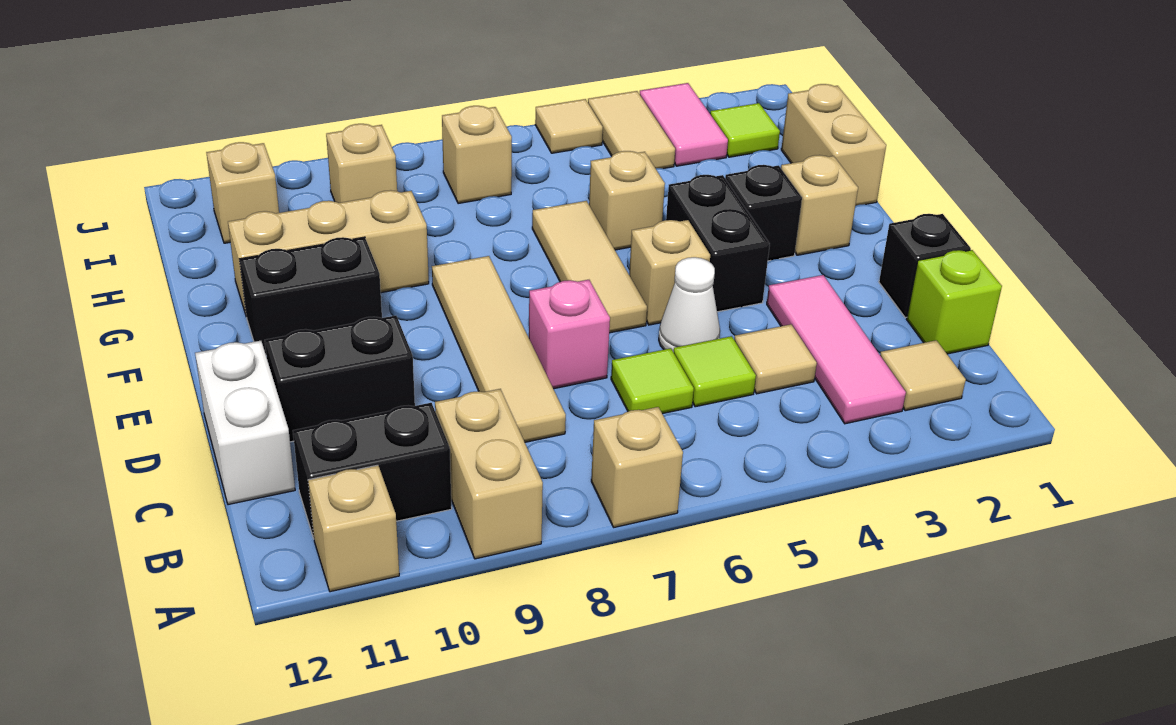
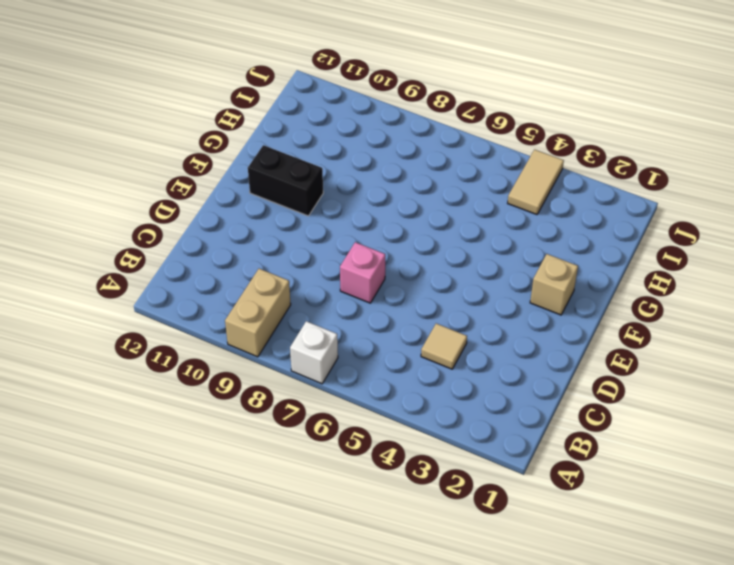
white 1x1 brick [290,321,338,384] -> tan 1x1 brick [591,407,683,527]
none -> tan 1x1 brick [308,465,399,592]
none -> tan 1x1 tile [880,340,966,411]
none -> pink 1x3 tile [767,275,906,424]
none -> black 1x2 brick [293,403,452,538]

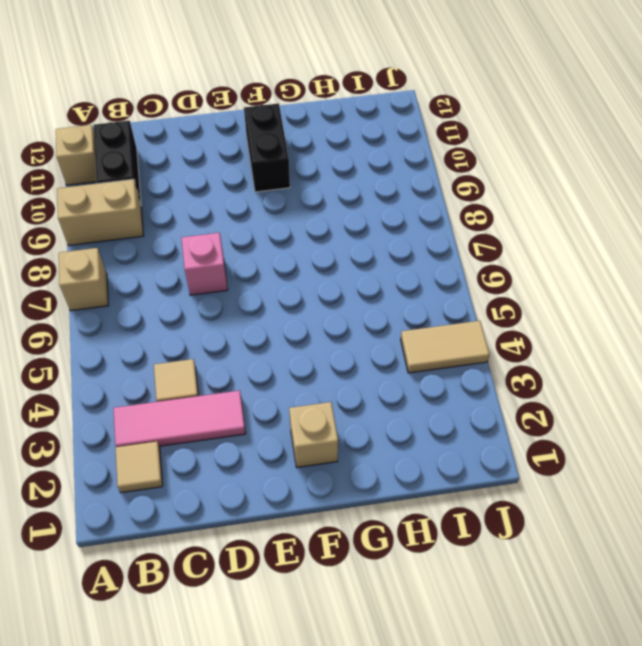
none -> lime 1x1 brick [907,250,1002,354]
none -> lime 1x1 tile [674,336,756,407]
none -> lime 1x1 tile [611,348,694,414]
none -> tan 1x4 tile [432,256,566,442]

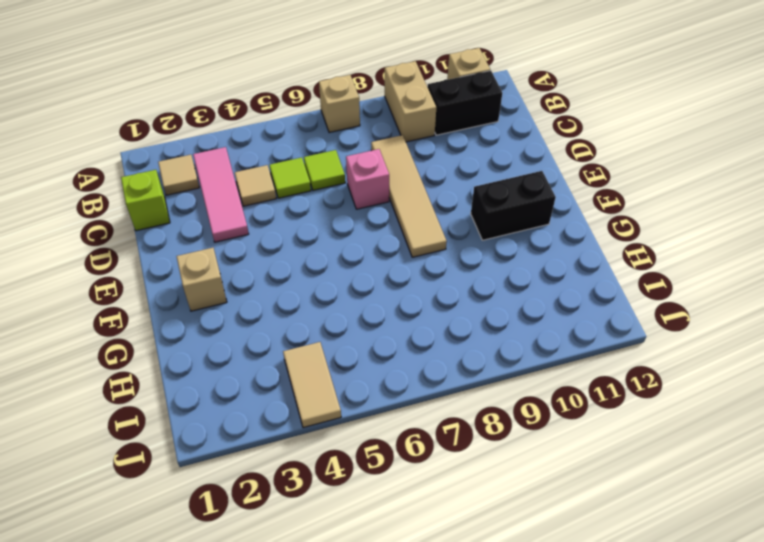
none -> white 1x2 brick [195,341,295,505]
none -> black 1x1 brick [879,214,971,318]
none -> white 1x1 cone [659,257,720,352]
none -> black 1x2 brick [265,315,415,442]

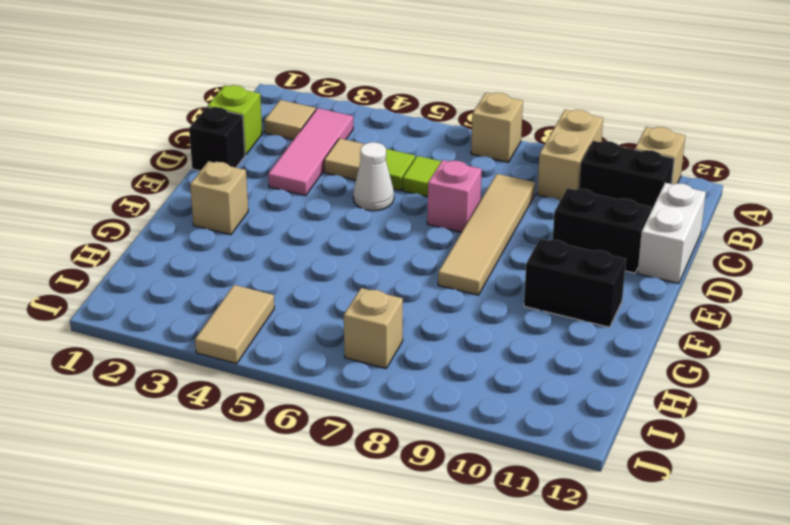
none -> black 1x2 brick [666,175,770,312]
none -> tan 1x1 brick [629,220,710,325]
none -> tan 1x3 tile [532,201,647,333]
none -> black 1x1 brick [725,165,802,261]

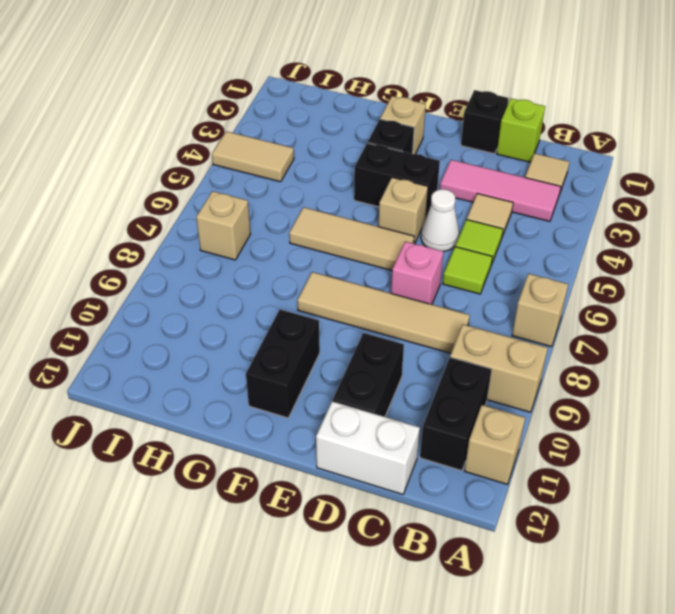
none -> tan 1x2 brick [781,84,886,206]
none -> tan 1x1 brick [589,151,665,250]
none -> tan 1x3 brick [228,190,429,317]
none -> lime 1x1 tile [710,103,780,157]

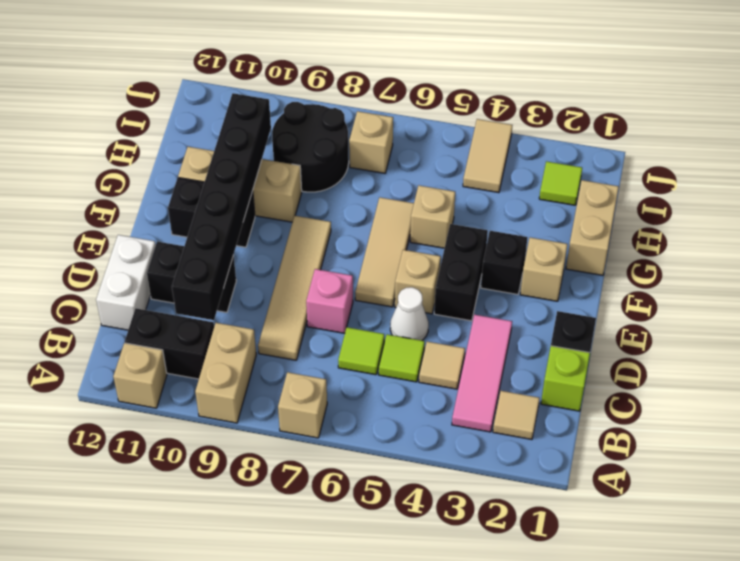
black 1x6 brick [172,93,271,320] -> none
black 2x2 round brick [272,102,349,192] -> tan 1x1 brick [326,124,397,203]
none -> pink 1x2 tile [640,83,728,166]
none -> tan 1x1 brick [206,142,279,243]
none -> tan 1x1 tile [535,99,603,153]

